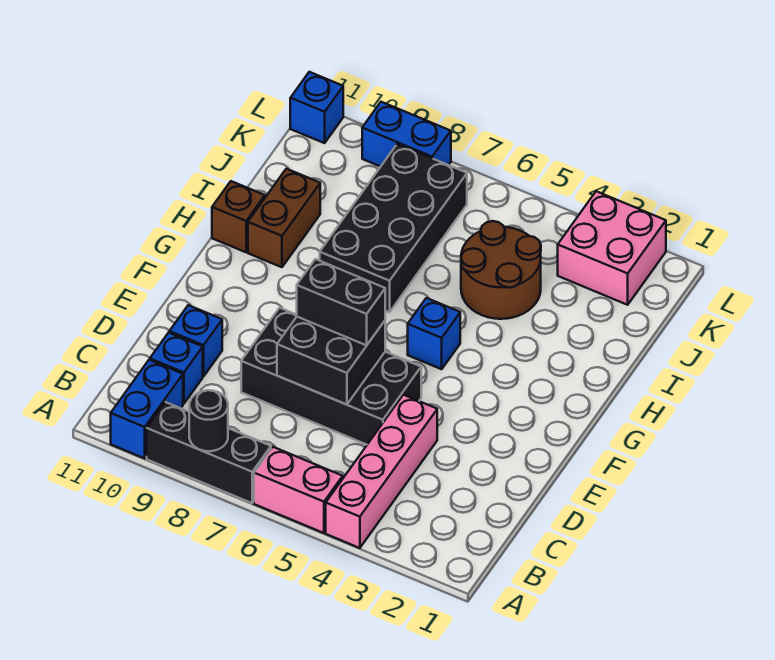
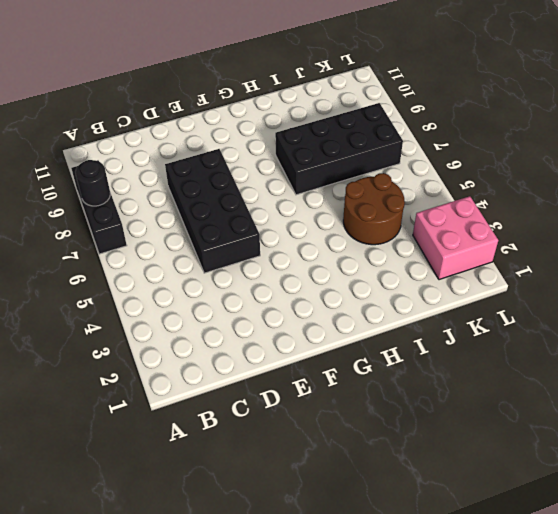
none -> pink 1x4 brick [326,395,437,548]
none -> pink 1x2 brick [254,447,343,533]
none -> blue 1x2 brick [111,360,183,458]

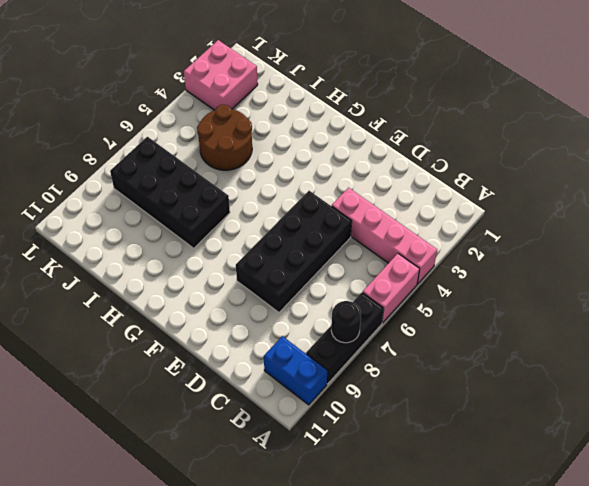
none -> blue 1x1 brick [150,333,203,404]
none -> blue 1x1 brick [169,305,222,377]
none -> blue 1x1 brick [408,298,460,369]

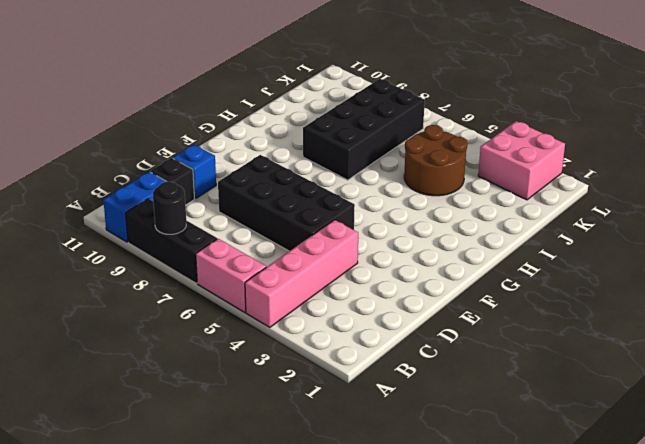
black 1x1 brick [150,158,195,205] -> blue 1x1 brick [150,333,203,404]
none -> blue 1x1 brick [408,298,460,369]
none -> brown 1x2 brick [248,169,320,267]
none -> brown 1x1 brick [212,181,265,252]

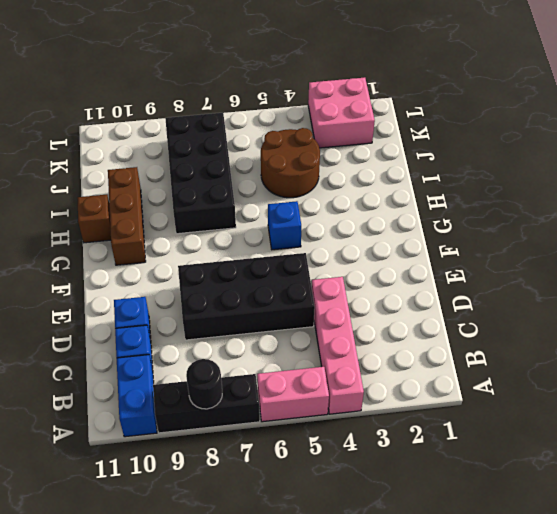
brown 1x3 brick [108,167,146,265] -> brown 1x2 brick [248,169,320,267]
none -> blue 1x2 brick [362,102,451,167]
none -> blue 1x1 brick [290,72,343,143]
none -> black 2x2 brick [277,317,385,405]

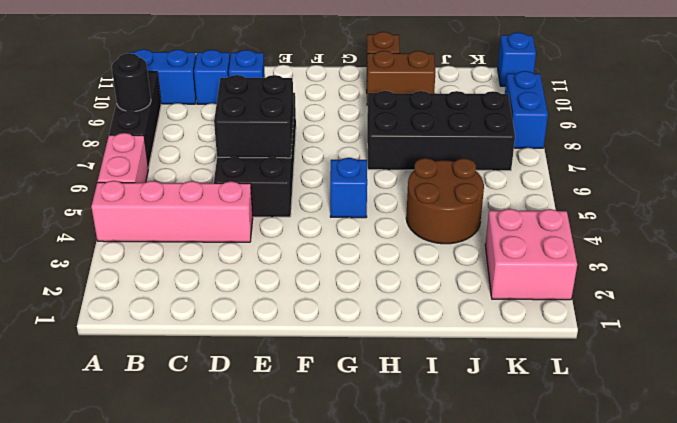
none -> black 1x2 brick [297,259,385,345]

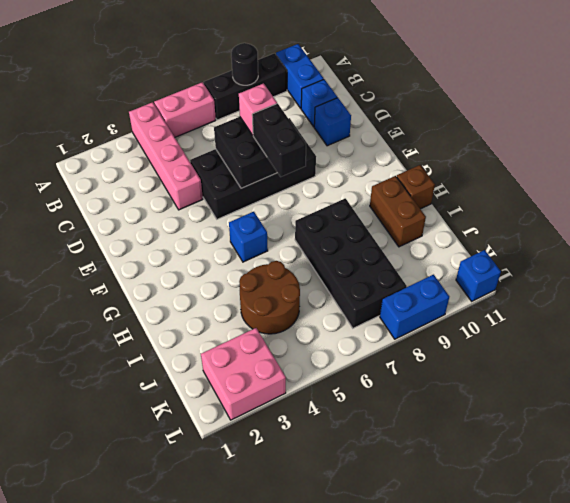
pink 1x1 brick [239,83,277,135] -> none
black 1x2 brick [252,103,306,177] -> black 1x2 brick turned to [297,259,385,345]

